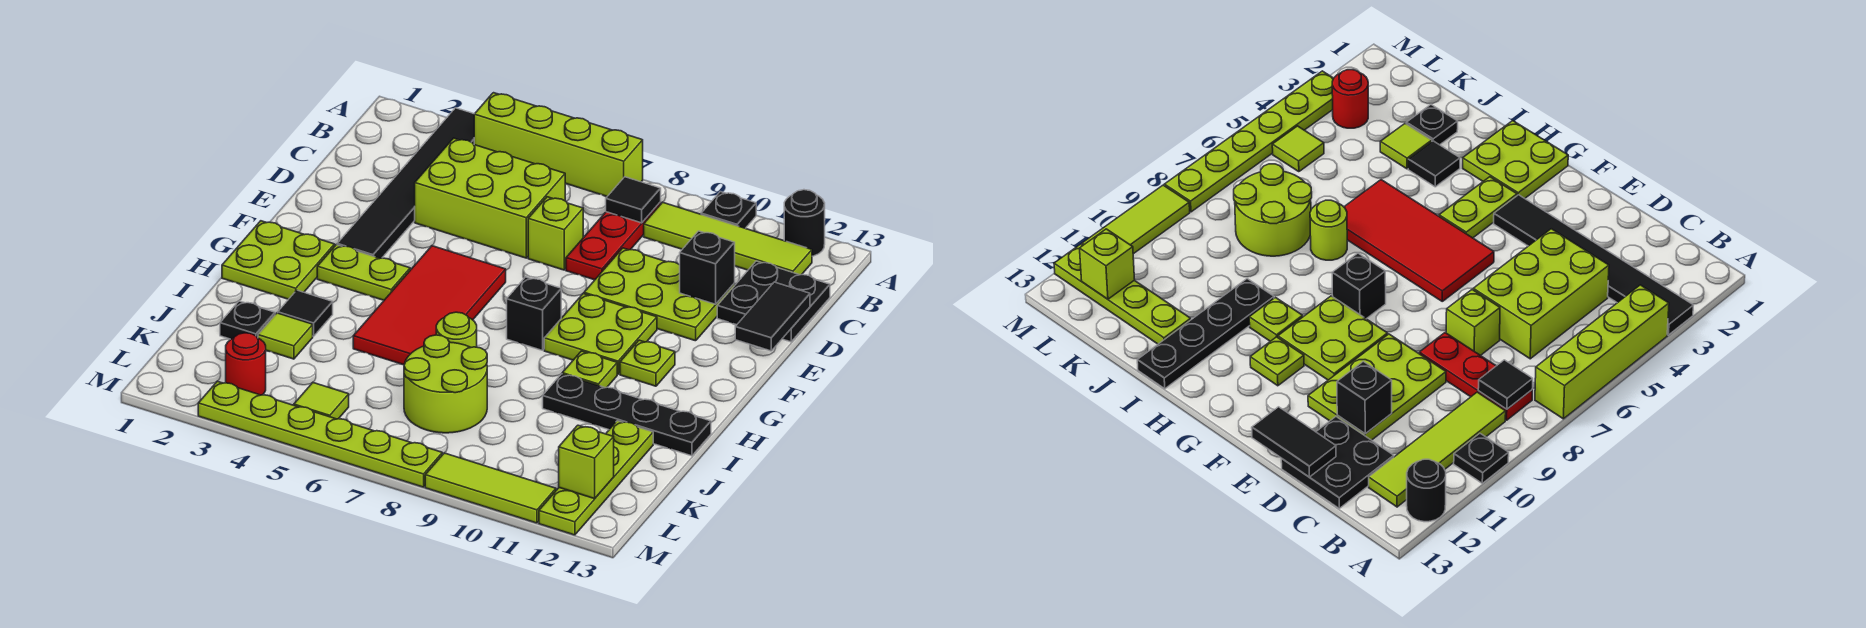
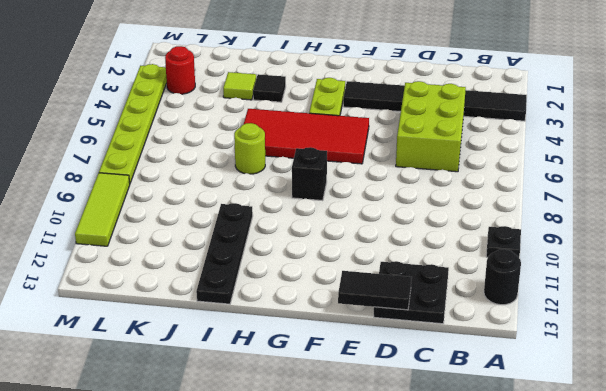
none -> lime 1x4 brick [474,93,643,196]
none -> red 1x3 plate [566,202,661,280]
none -> lime 1x4 tile [644,202,812,275]
none -> lime 1x1 brick [528,197,583,270]

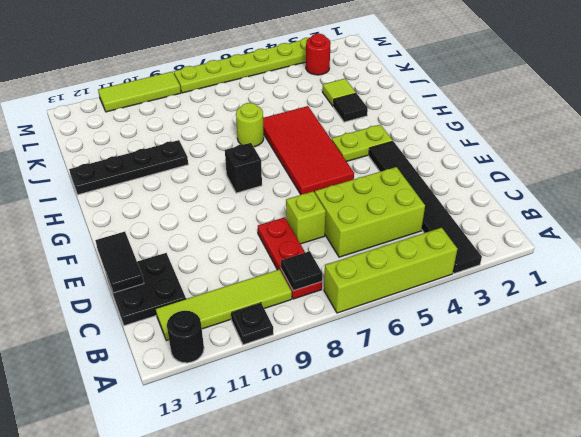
none -> lime 2x3 plate [584,248,735,341]
none -> lime 2x2 plate [544,294,657,374]
none -> lime 2x2 plate [222,221,335,299]
none -> lime 1x1 plate [620,340,675,386]

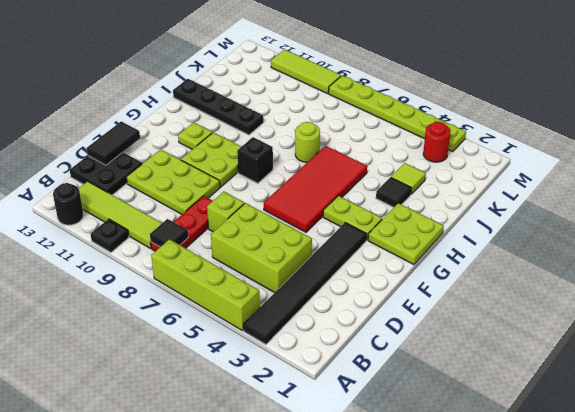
none -> lime 1x1 plate [562,351,617,388]
none -> black 1x1 plate [220,301,275,339]
none -> lime 2x2 round brick [404,335,487,433]
none -> lime 1x4 plate [539,421,653,535]

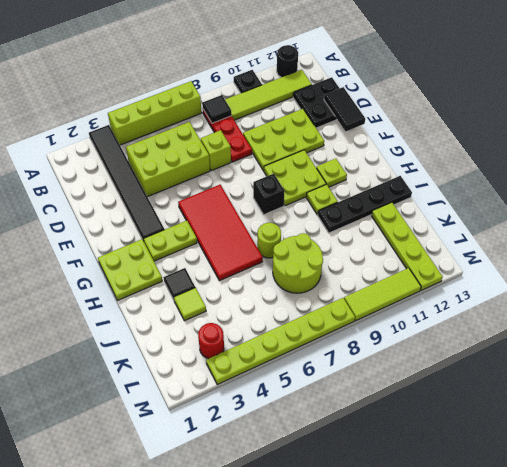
none -> black 1x1 plate [220,301,275,339]
none -> lime 1x1 tile [294,383,349,419]
none -> black 1x1 brick [680,231,735,304]
none -> lime 1x1 brick [559,425,614,499]

